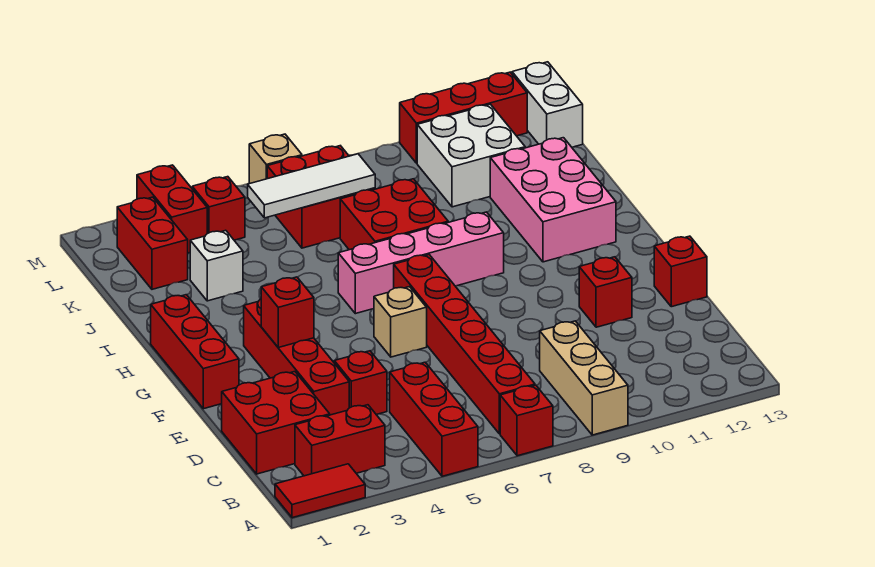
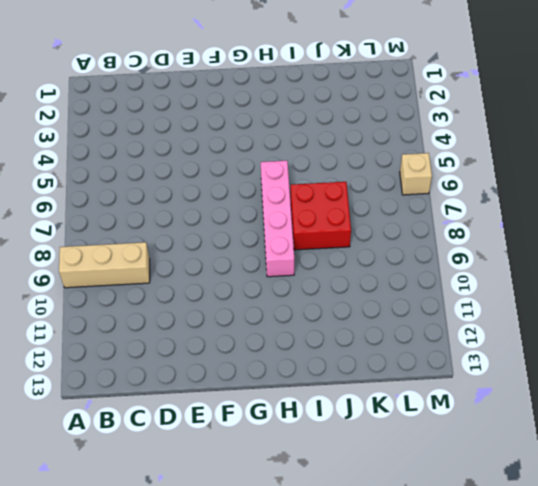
none -> red 1x2 tile [275,464,365,518]
none -> red 1x3 brick [390,362,478,476]
none -> red 1x1 brick [500,385,553,456]

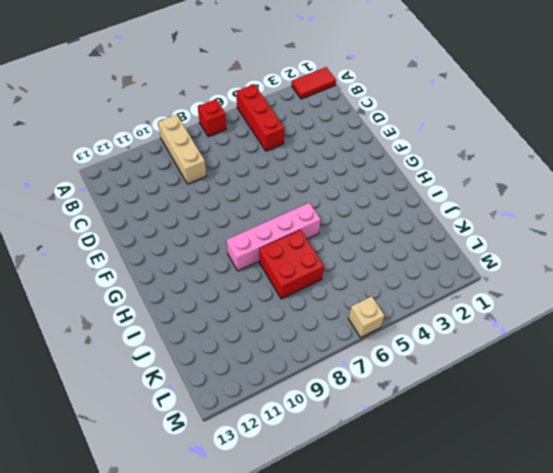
none -> red 1x2 brick [295,405,385,476]
none -> red 1x6 brick [394,255,535,434]
none -> red 2x2 brick [222,372,330,474]

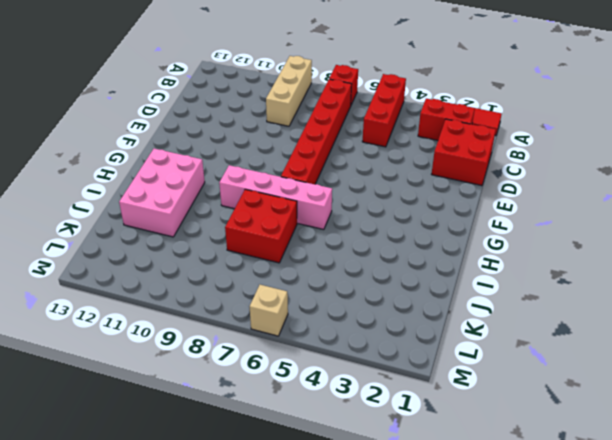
none -> red 1x4 brick [244,299,349,415]
none -> red 1x1 brick [334,351,387,414]
none -> red 1x1 brick [579,257,632,327]

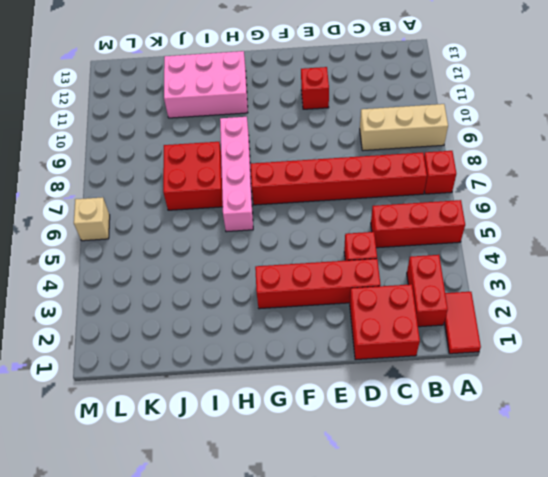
none -> red 1x1 brick [654,236,707,307]
none -> red 1x3 brick [151,295,239,409]
none -> tan 1x1 brick [374,287,427,357]

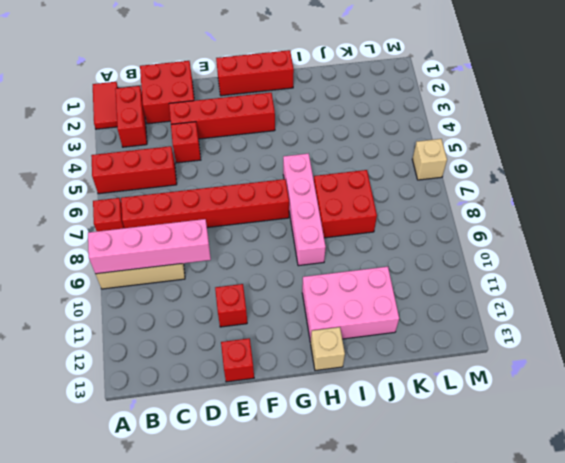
pink 1x4 brick [88,219,211,274] -> none
tan 1x1 brick [311,327,345,371] -> tan 1x1 brick moved to [374,287,427,357]
none -> white 1x1 brick [190,230,243,301]
none -> red 1x2 brick [117,197,188,289]
none -> red 2x2 brick [267,146,375,248]

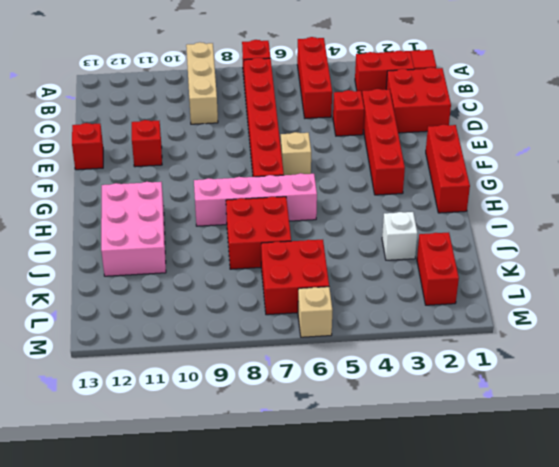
none -> white 2x2 brick [417,104,525,207]
none -> red 1x2 brick [137,165,207,253]
none -> red 1x1 brick [192,177,245,240]

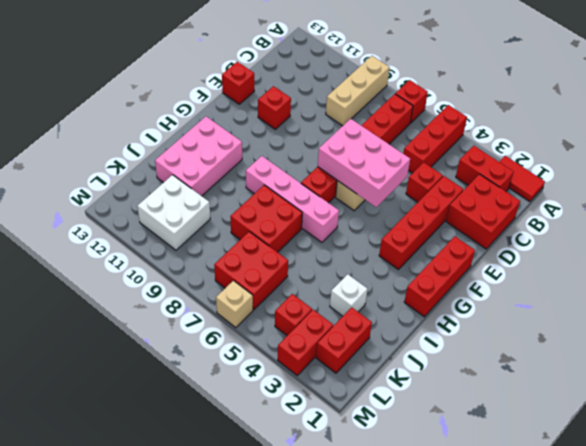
pink 2x3 brick [318,119,410,207] -> none
none -> white 1x2 brick [512,62,583,147]
none -> red 1x3 brick [400,72,527,163]
none -> red 1x1 brick [261,277,314,347]

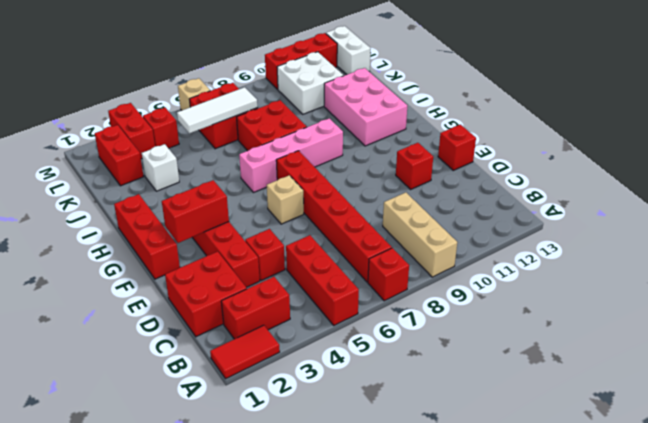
red 1x2 brick [162,180,229,243] -> red 1x1 brick [261,277,314,347]

